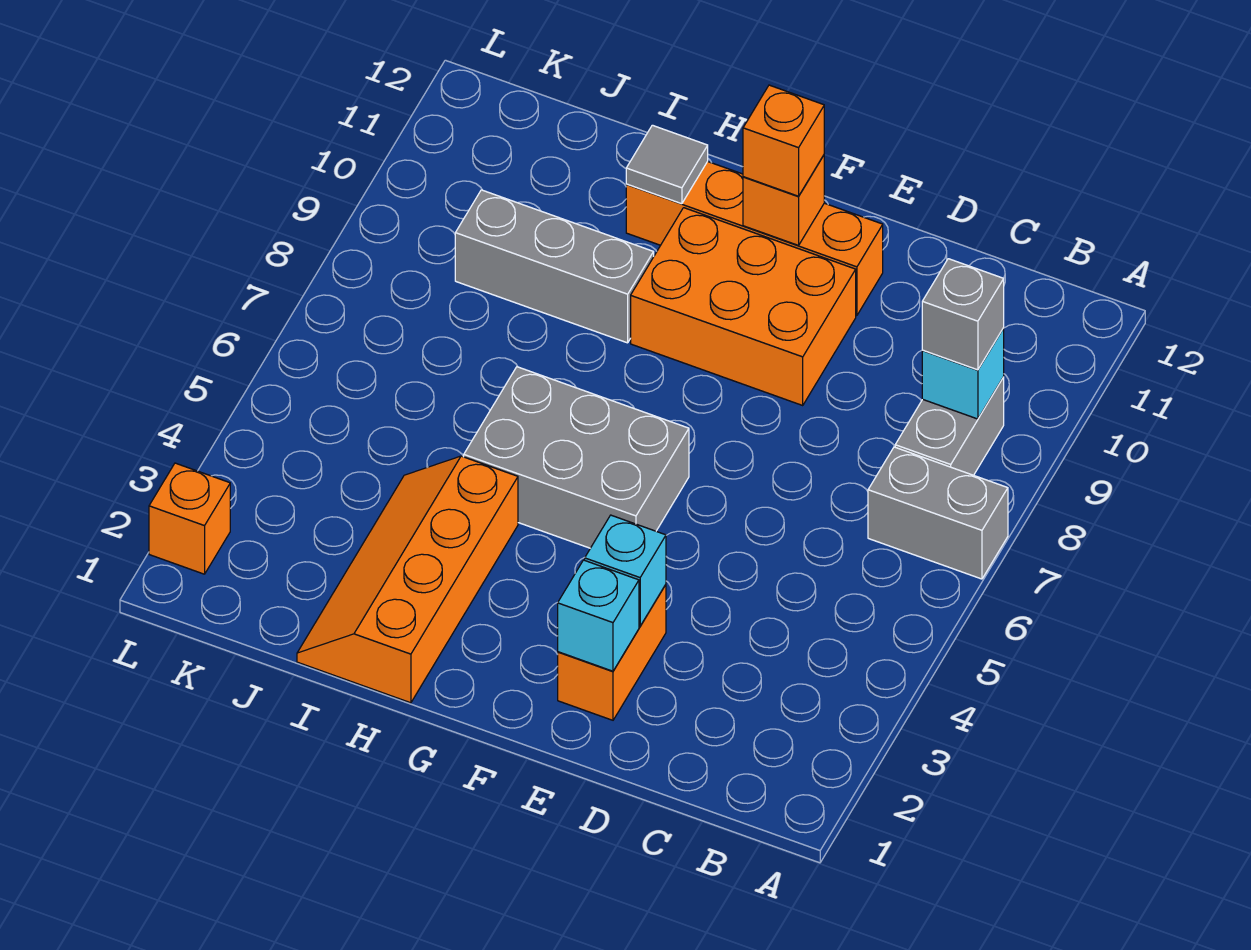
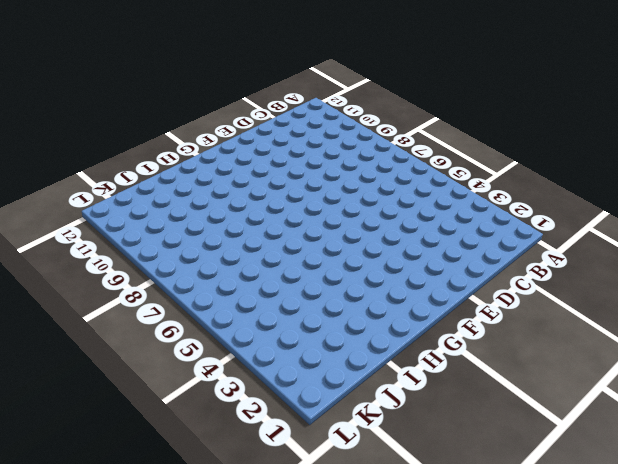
none -> grey 1x2 brick [868,447,1008,579]
none -> grey 1x2 brick [895,377,1004,475]
none -> orange 1x2 brick [558,585,666,720]

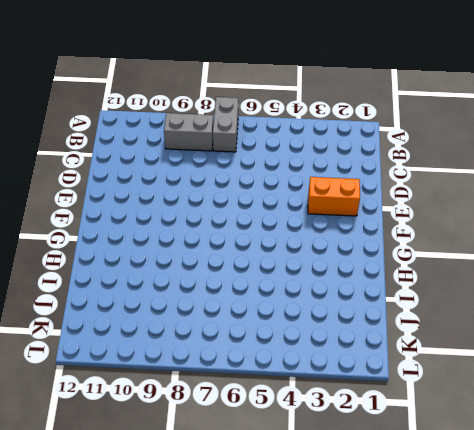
none -> orange 2x3 brick [631,208,856,405]
none -> orange 1x4 brick [626,162,883,316]
none -> grey 2x3 brick [463,367,689,548]

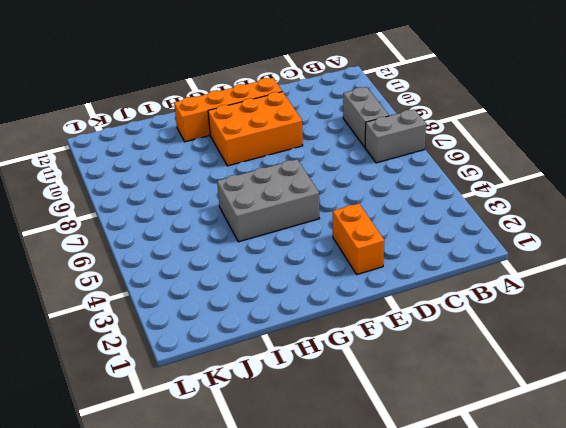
none -> orange 2x4 slope [297,456,518,703]
none -> grey 1x3 brick [455,190,654,343]
none -> orange 1x1 brick [149,463,230,574]

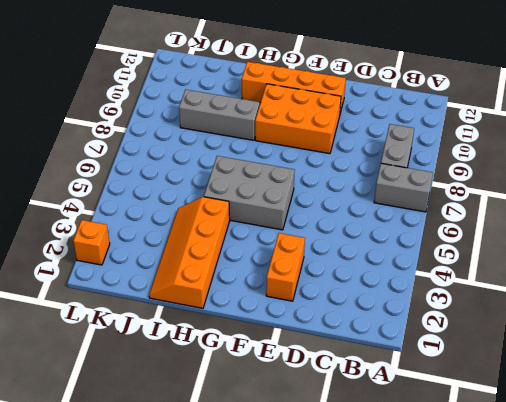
none -> cyan 1x1 brick [922,328,1004,419]
none -> cyan 1x1 brick [558,560,639,671]
none -> cyan 1x1 brick [585,515,666,626]

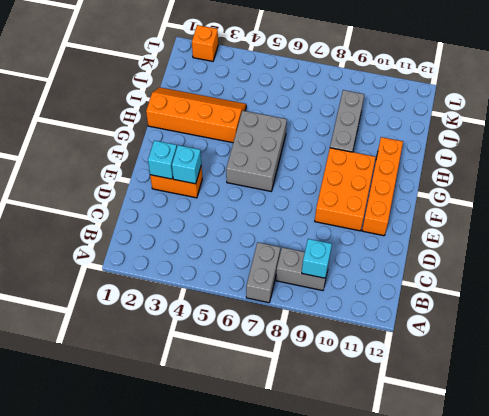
none -> orange 1x1 brick [743,155,824,245]
none -> grey 1x1 tile [626,125,708,204]
none -> grey 1x1 brick [922,259,1004,370]

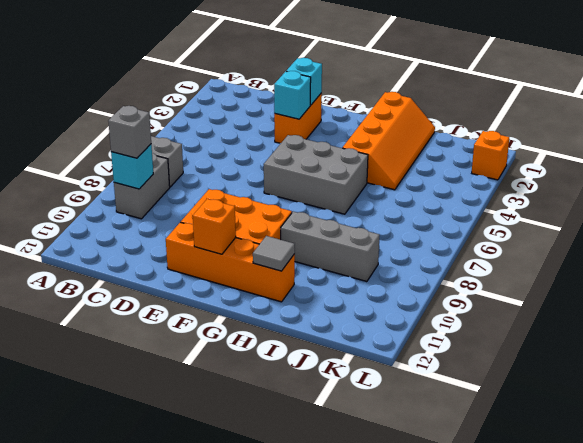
none -> orange 1x1 brick [743,85,824,196]

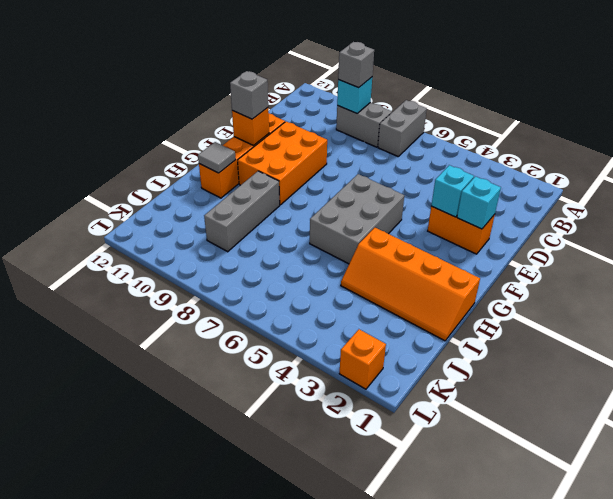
grey 1x1 brick [230,71,268,119] -> orange 1x1 brick [743,85,824,196]

